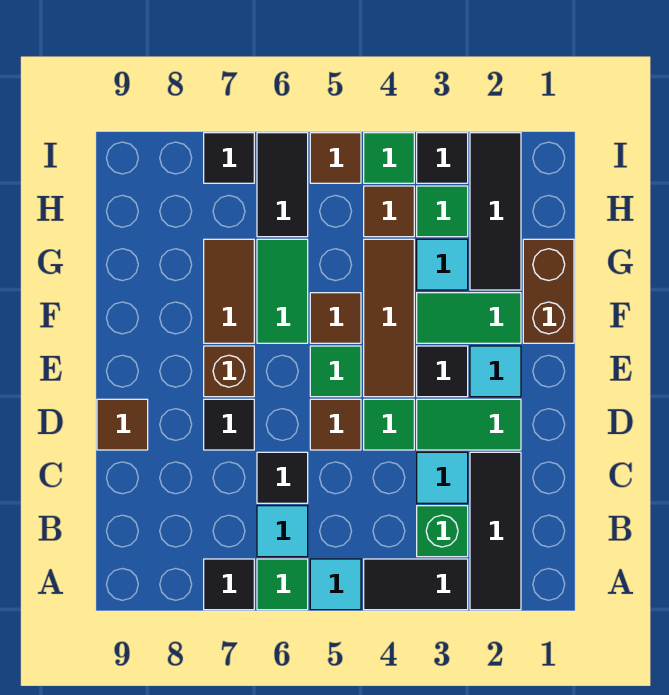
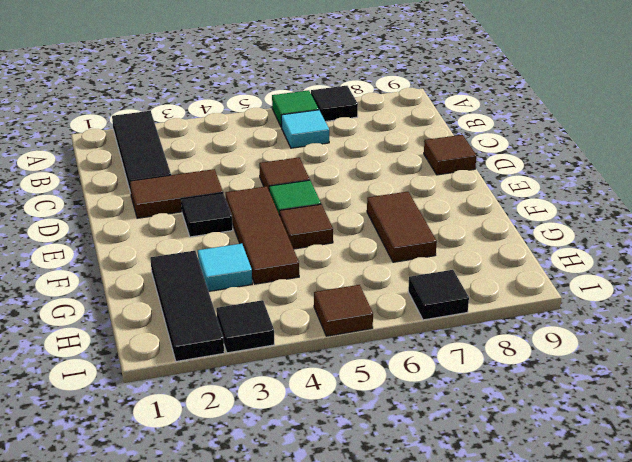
brown 1x2 tile [130,169,223,218] -> green 1x2 tile [417,399,521,450]
none -> black 1x2 tile [364,559,468,610]
none -> cyan 1x1 tile [310,559,361,610]
none -> green 1x1 brick [417,506,468,557]
none -> cyan 1x1 tile [417,452,468,503]

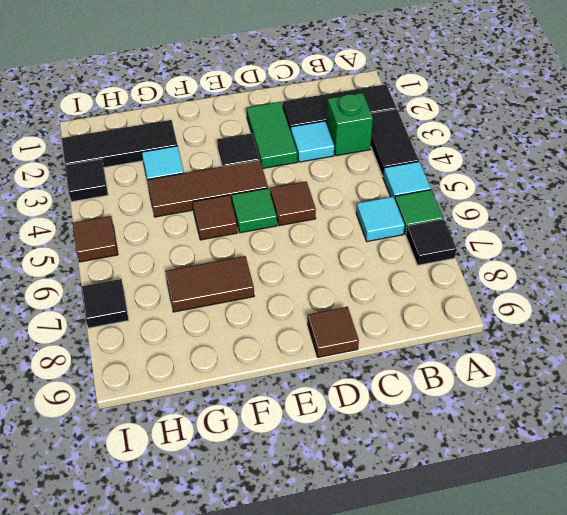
none -> black 1x1 tile [257,452,308,503]
none -> green 1x1 tile [364,399,414,450]
none -> black 1x1 tile [204,399,254,450]
none -> cyan 1x1 tile [470,346,521,397]

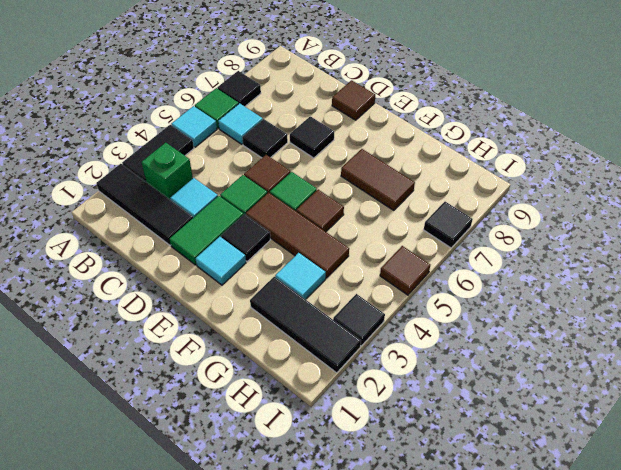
none -> brown 1x1 brick [204,346,254,397]
none -> brown 1x2 brick [523,239,574,343]
none -> green 1x2 tile [417,293,521,343]
none -> green 1x2 tile [257,239,308,343]

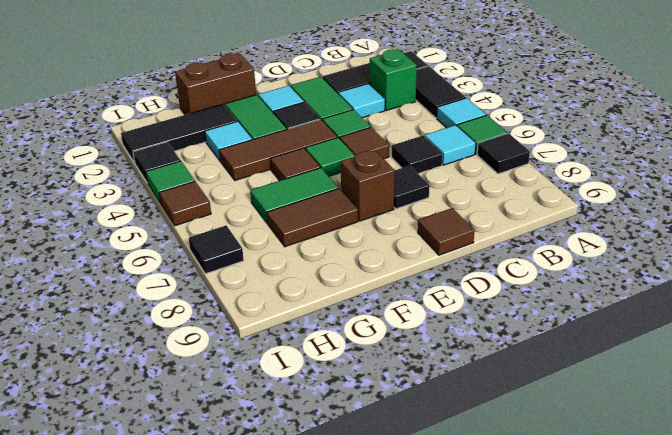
none -> green 1x1 tile [417,186,468,237]
none -> brown 1x1 tile [364,186,414,237]
none -> black 1x2 tile [257,133,308,237]

